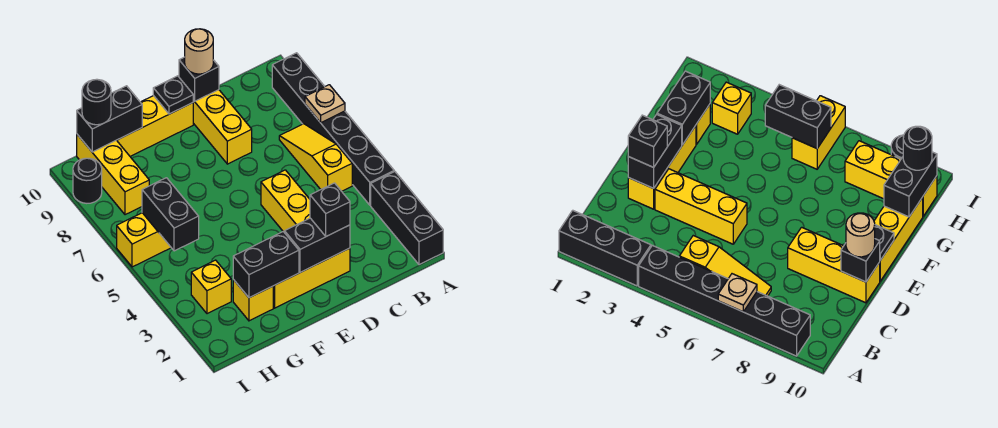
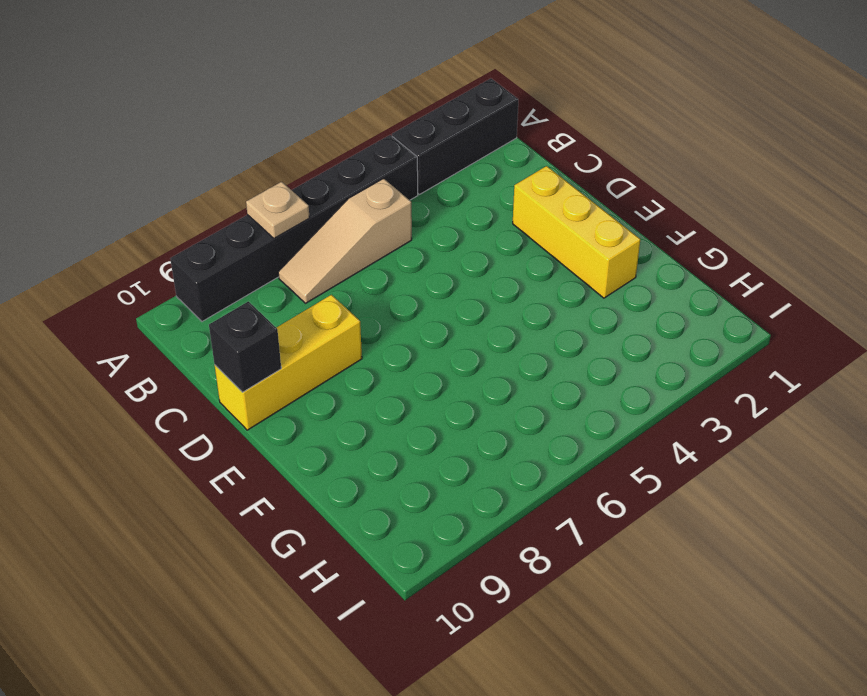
tan 1x3 slope [278,179,412,303] -> yellow 1x3 slope [279,124,352,191]
none -> yellow 1x3 brick [261,170,310,233]
none -> yellow 1x3 brick [117,96,193,156]
none -> yellow 1x1 brick [233,280,273,321]

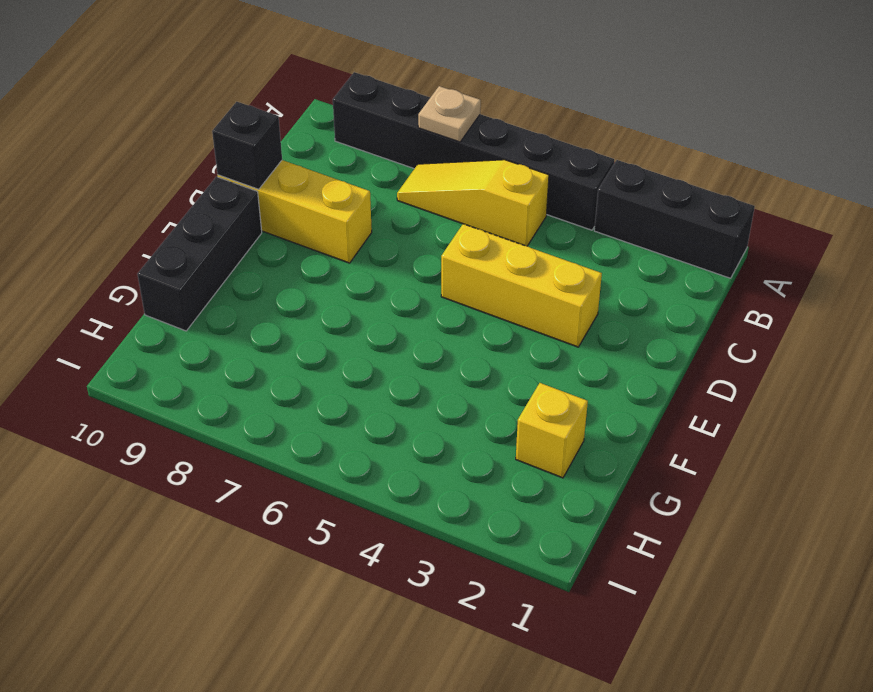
black 1x3 brick [137,177,262,331] -> yellow 1x3 brick [117,96,193,156]
none -> yellow 1x3 brick [273,248,350,308]
none -> yellow 1x1 brick [191,260,231,314]
none -> yellow 1x2 brick [117,213,171,267]

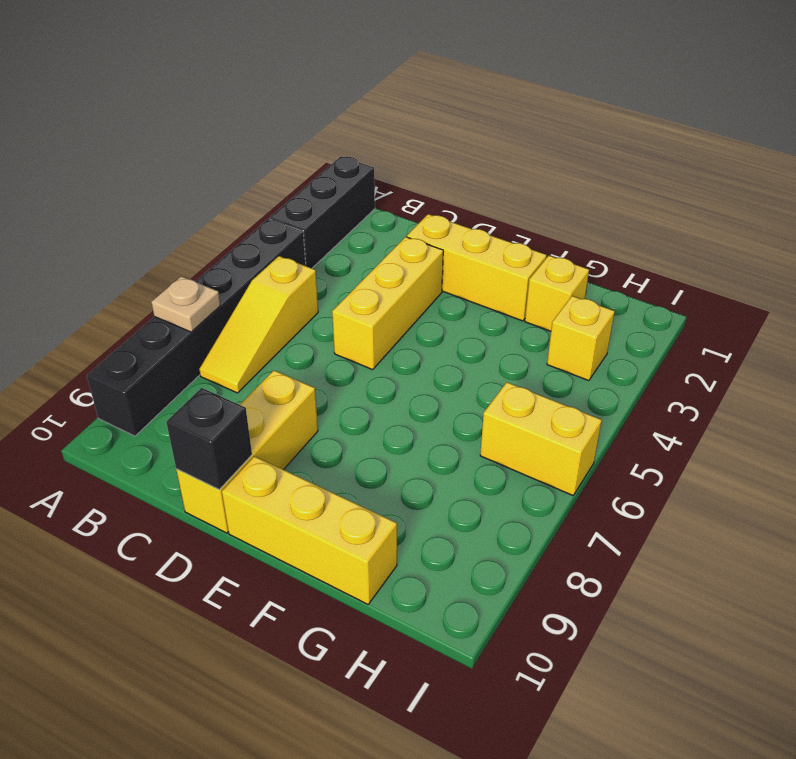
none -> yellow 1x3 brick [77,134,149,215]
none -> black 1x1 round brick [73,158,102,203]
none -> black 1x2 brick [285,218,350,272]

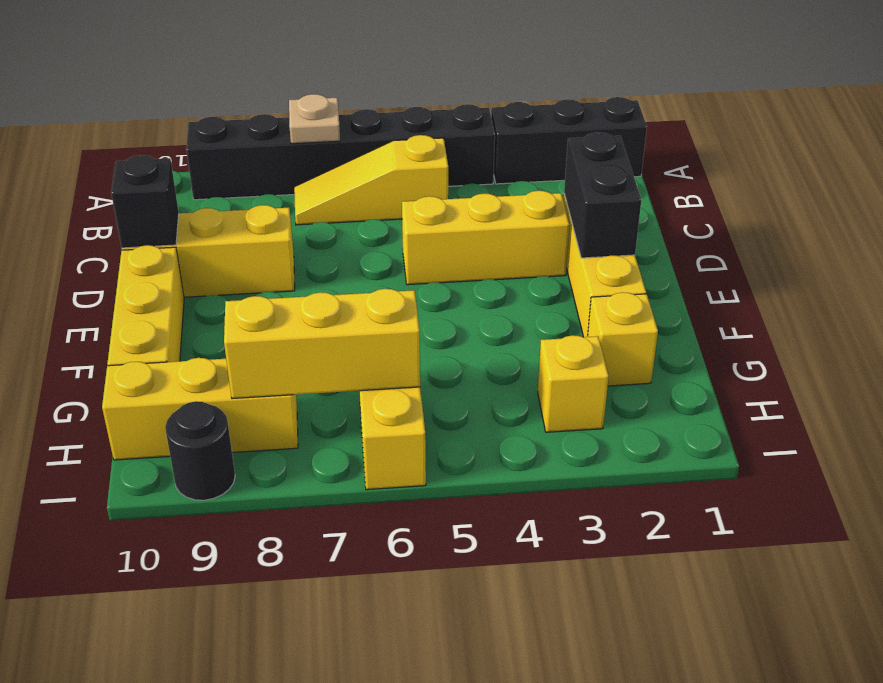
yellow 1x3 brick [224,289,420,399] -> black 1x2 brick [142,178,199,251]
none -> black 1x1 plate [153,76,193,114]
none -> black 1x2 brick [233,232,299,298]
none -> black 1x2 brick [77,86,142,152]

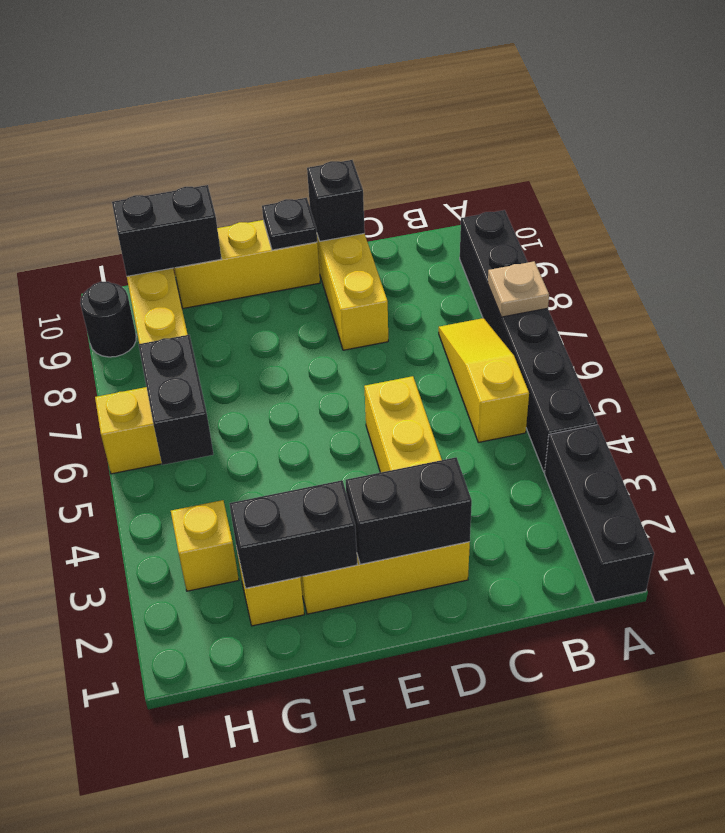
none -> black 1x1 brick [310,183,350,236]
none -> tan 1x1 round brick [185,29,213,74]
none -> black 1x1 round brick [82,80,111,125]

